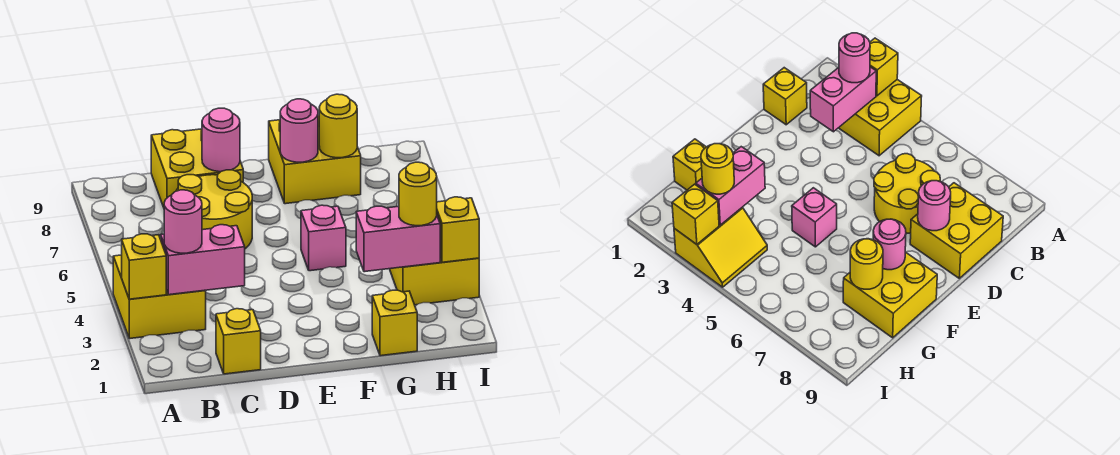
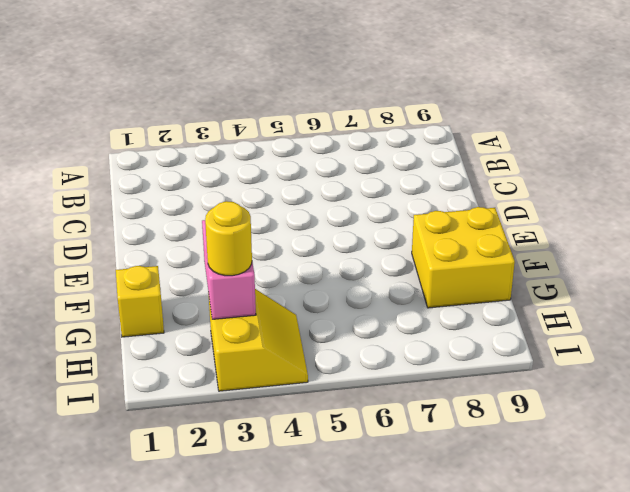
none -> yellow 2x2 brick [113,255,206,339]
none -> yellow 1x1 brick [216,309,261,374]
none -> yellow 2x2 round brick [176,170,252,249]

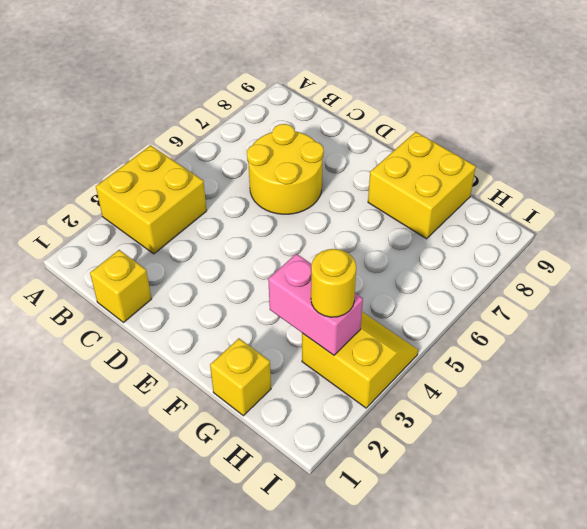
none -> yellow 2x2 brick [151,129,243,207]
none -> pink 1x1 brick [301,205,346,271]
none -> yellow 1x1 brick [122,234,166,299]

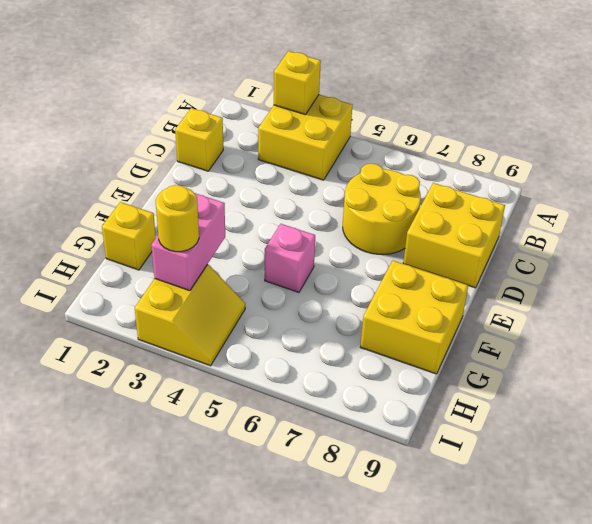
none -> pink 1x2 brick [161,225,245,295]
none -> pink 1x1 round brick [202,108,240,172]
none -> pink 1x1 round brick [280,99,318,162]

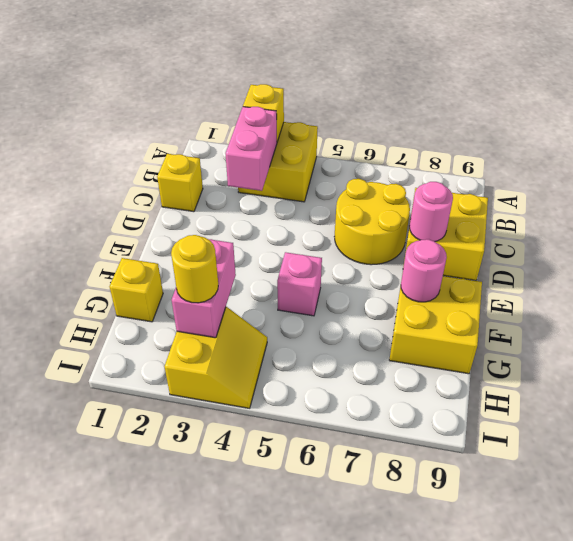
none -> yellow 1x1 round brick [319,94,357,158]
none -> yellow 1x1 brick [437,197,479,262]
none -> pink 1x1 round brick [164,190,202,253]

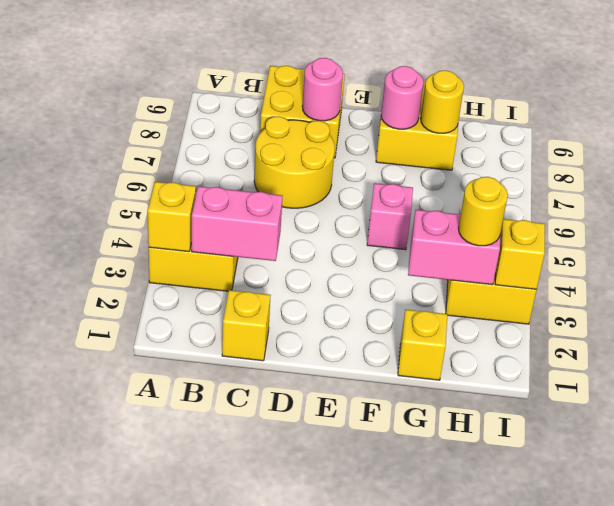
none -> pink 1x1 round brick [164,190,202,253]

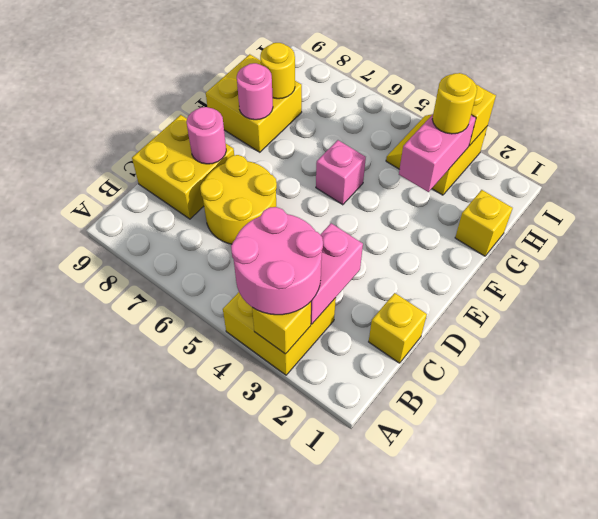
pink 2x2 round brick [231,207,323,315] -> pink 1x1 round brick [164,190,202,253]

